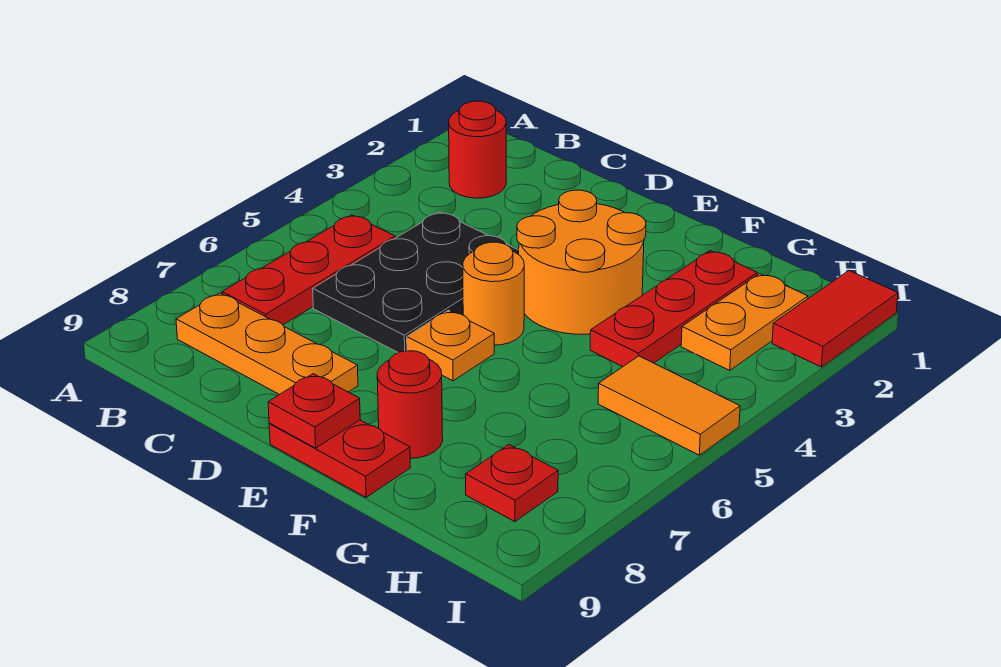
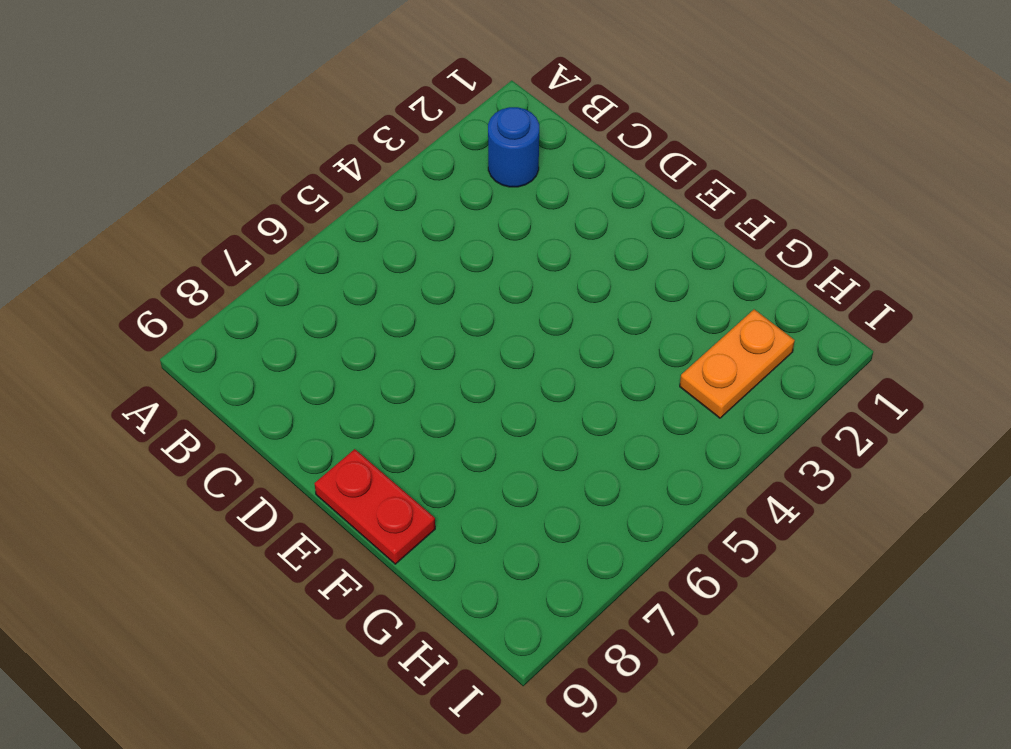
blue 1x1 round brick [488,107,539,187] -> red 1x1 round brick [449,101,506,198]
none -> red 1x3 plate [222,215,395,325]
none -> orange 1x3 plate [176,293,358,395]
none -> black 2x3 plate [313,212,519,353]

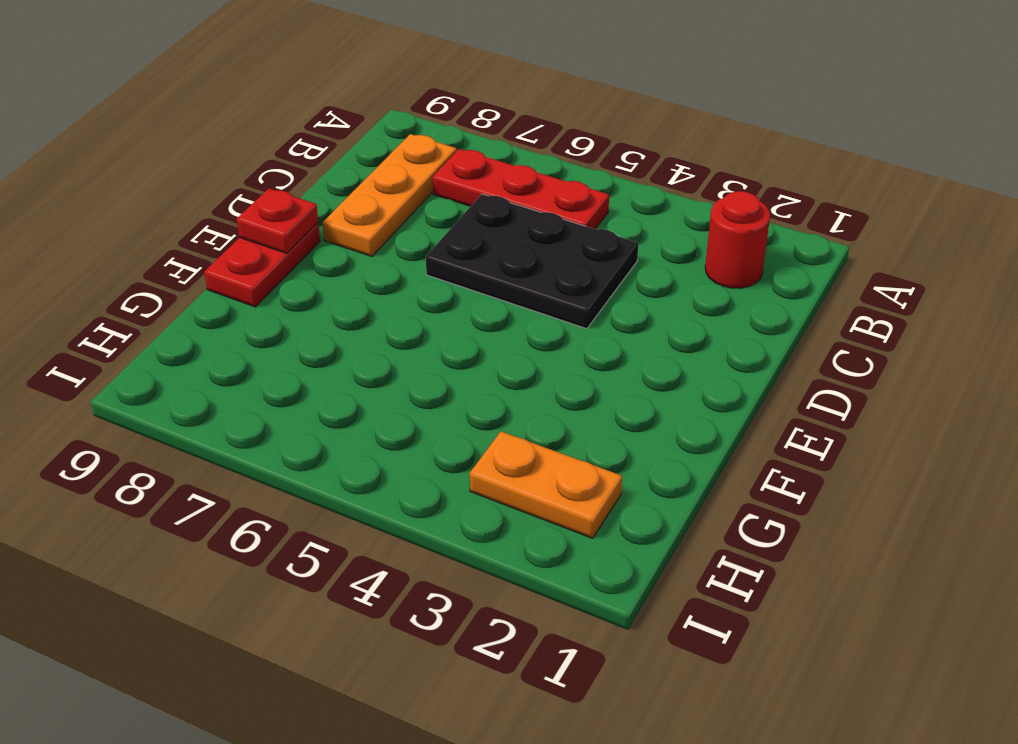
none -> orange 2x2 round brick [517,190,646,334]
none -> orange 1x1 round brick [463,242,524,345]
none -> orange 1x1 plate [407,310,494,381]

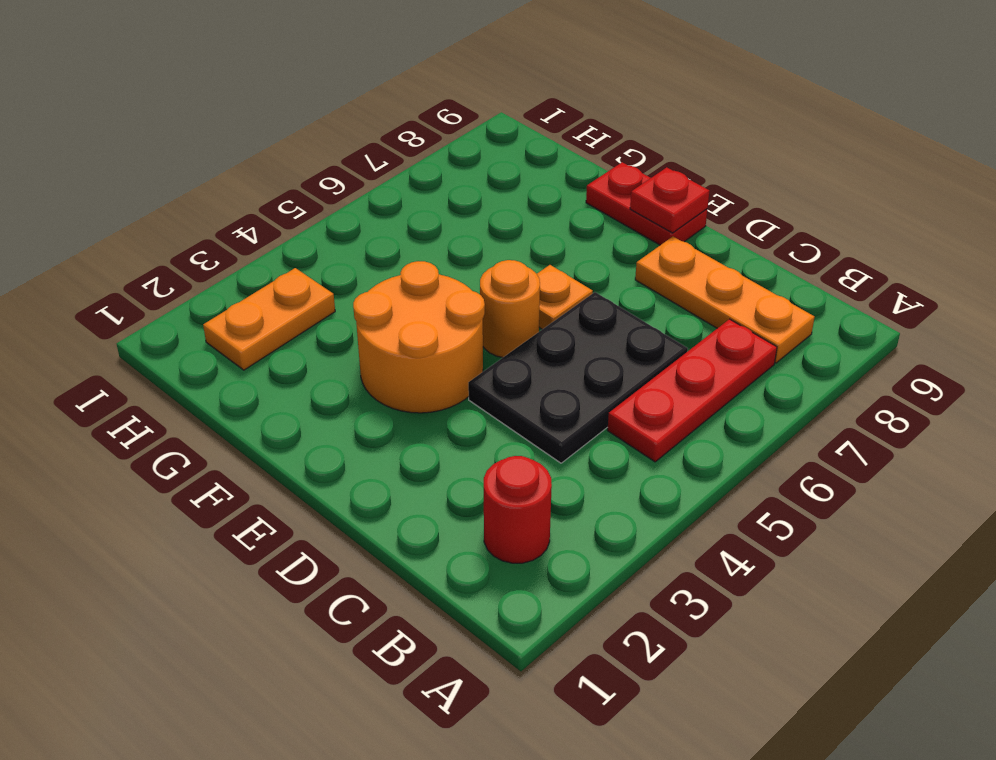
none -> red 1x1 round brick [377,351,443,458]
none -> red 1x3 plate [590,251,757,367]
none -> orange 1x2 tile [598,356,740,455]

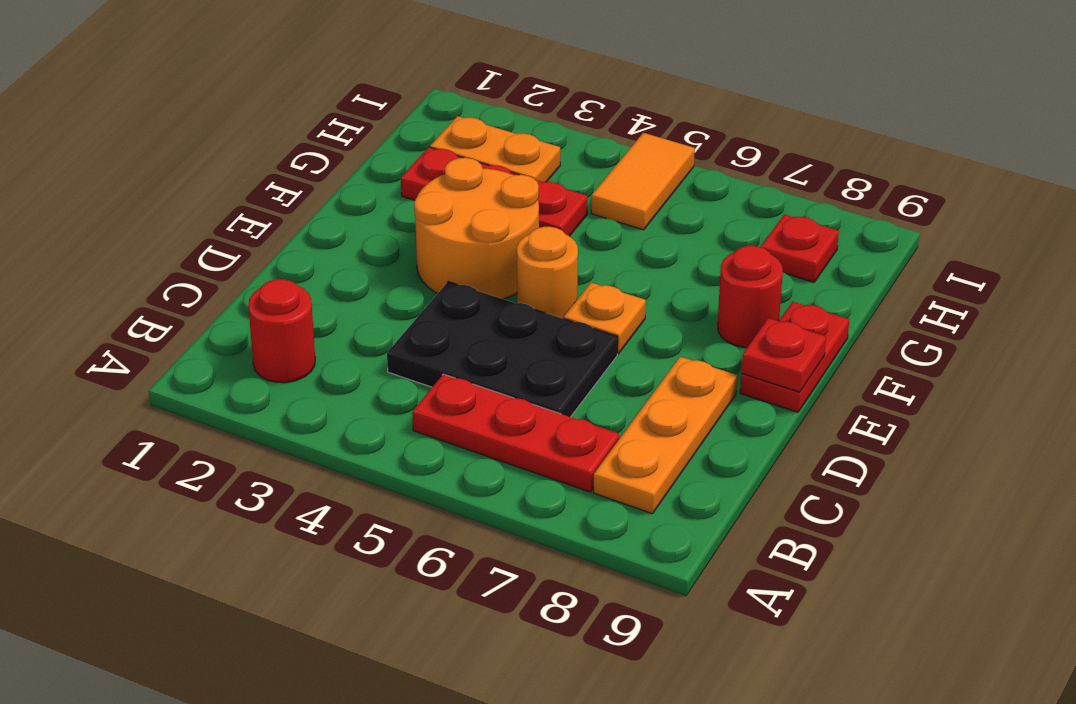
none -> red 1x2 tile [772,271,898,367]

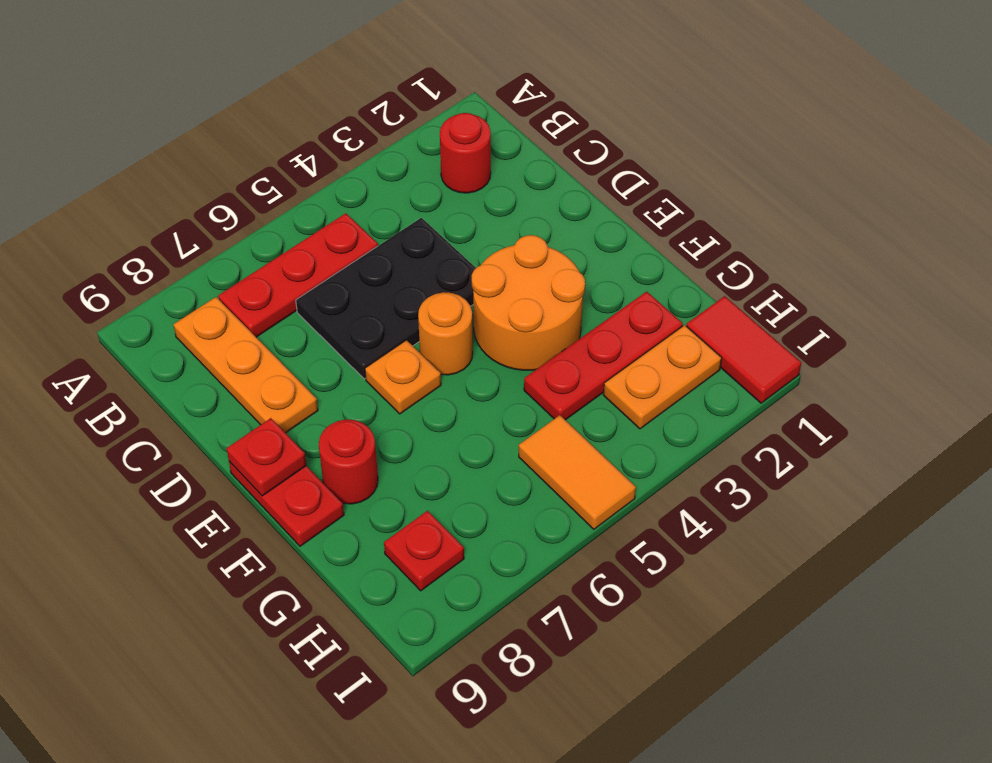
red 1x2 tile [686,296,801,403] -> red 1x2 tile turned to [772,271,898,367]

